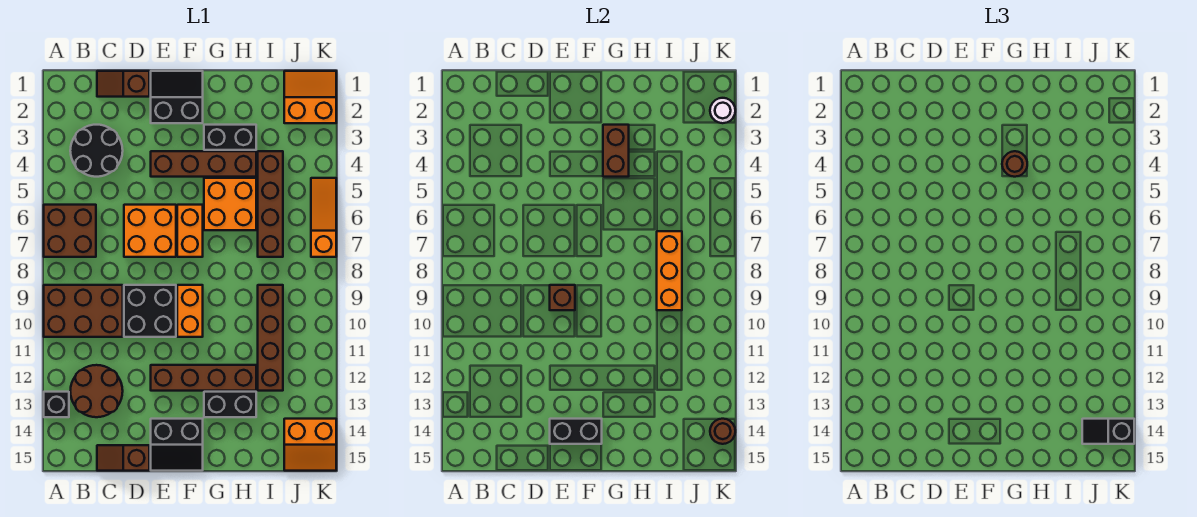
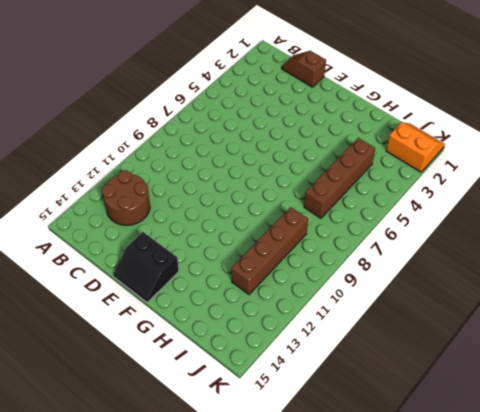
none -> brown 2x2 brick [44,205,96,257]
none -> brown 2x3 brick [44,285,123,337]
none -> black 1x1 brick [44,392,69,417]
none -> black 2x2 round brick [70,125,123,177]

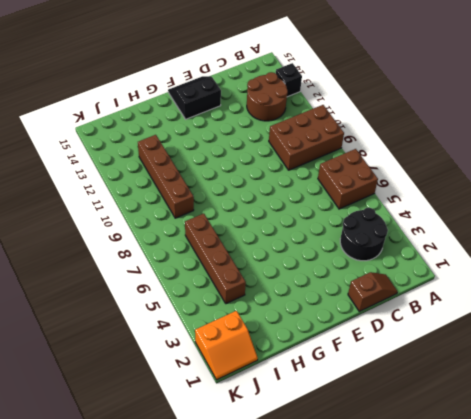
none -> brown 1x2 slope [97,445,149,471]
none -> orange 2x2 brick [124,205,176,257]
none -> black 2x2 brick [124,285,176,337]
none -> black 2x2 slope [151,71,203,123]

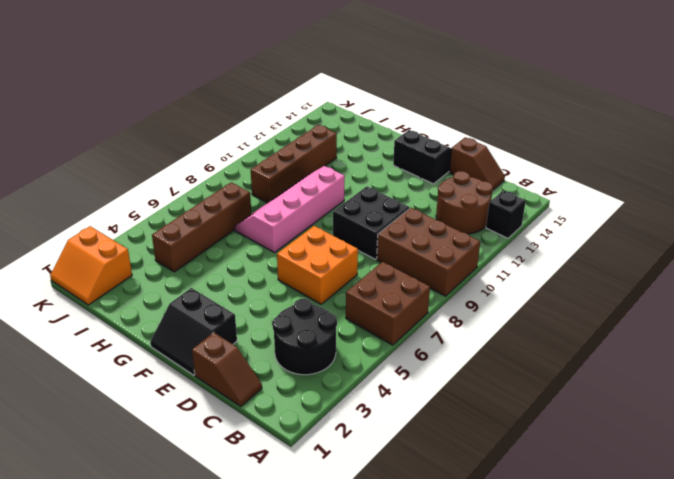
pink 2x4 slope [235,166,345,253] -> none
none -> brown 1x4 brick [151,151,256,177]
none -> brown 1x4 brick [151,365,256,391]
none -> orange 1x2 brick [177,205,203,257]
none -> orange 1x2 brick [177,285,203,337]

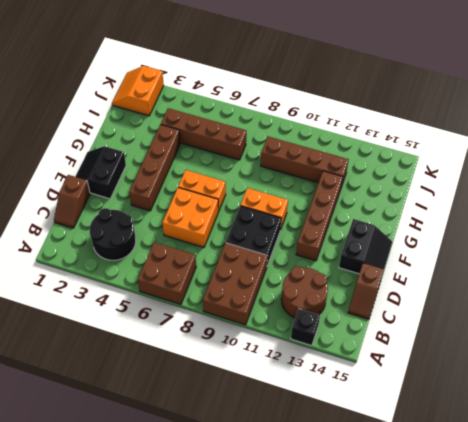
none -> black 1x2 brick [204,125,256,150]
none -> orange 2x2 brick [204,178,256,230]
none -> black 1x2 brick [204,392,256,417]
none -> orange 2x2 slope [284,419,336,471]

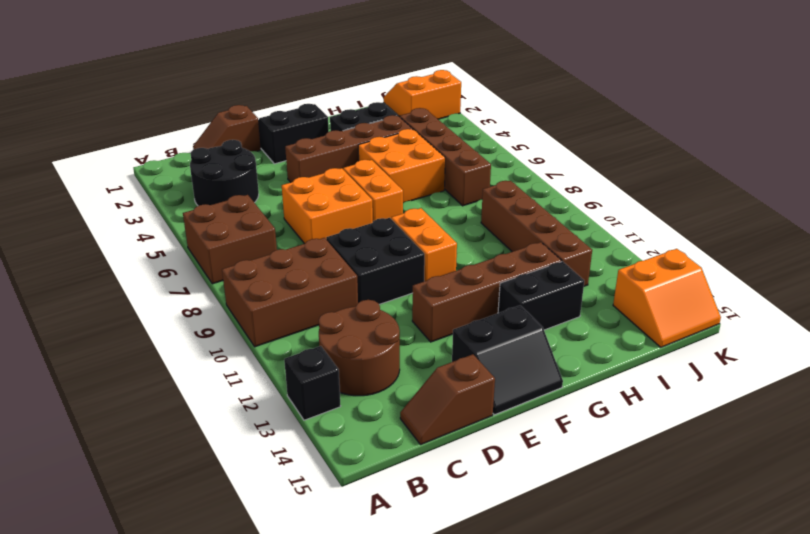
none -> orange 1x3 slope [311,178,336,257]
none -> brown 1x1 brick [550,285,575,310]
none -> black 1x2 brick [550,419,602,444]
none -> brown 1x2 brick [603,125,629,177]

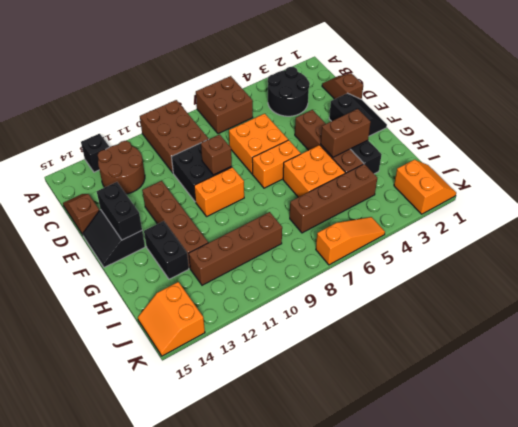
none -> orange 1x3 brick [657,231,682,310]
none -> white 1x1 round brick [710,98,735,123]
none -> brown 1x1 round brick [710,419,735,444]
none -> brown 1x1 round brick [1002,151,1027,177]

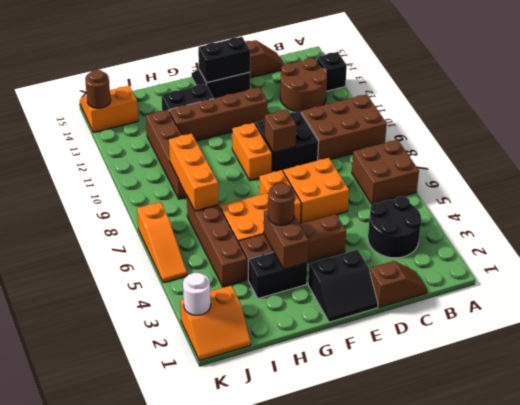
none -> black 1x2 slope [1082,419,1134,444]

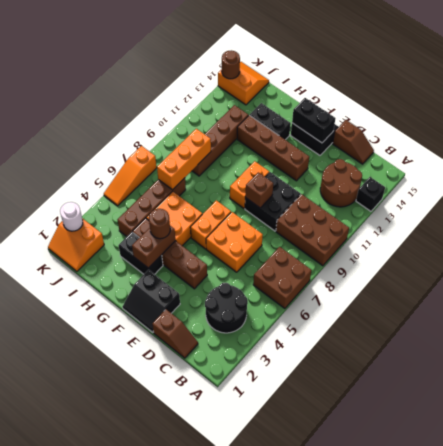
none -> black 1x2 slope [1082,419,1134,444]

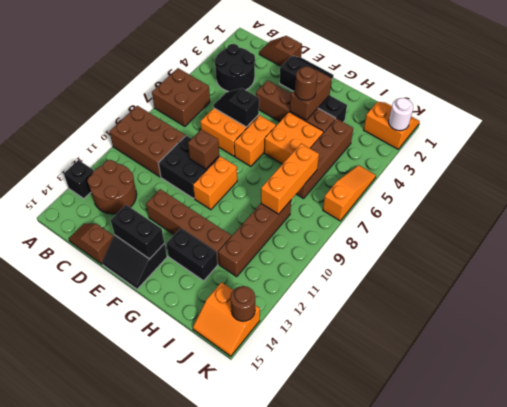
black 1x2 slope [213,88,259,127] -> black 1x2 slope moved to [1082,419,1134,444]

